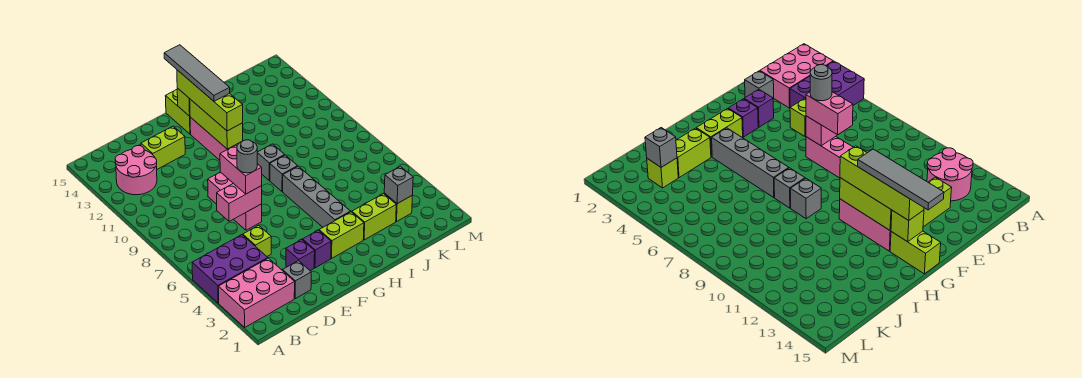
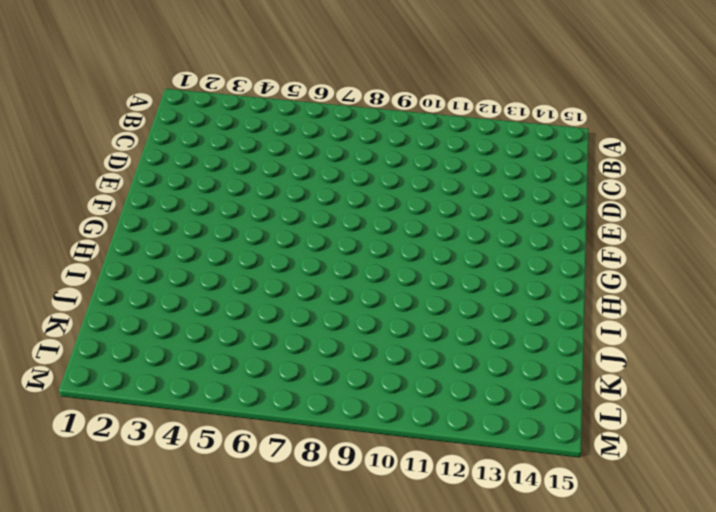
none -> pink 2x3 brick [218,258,295,327]
none -> purple 2x3 brick [192,235,268,303]
none -> pink 2x2 round brick [115,146,157,195]

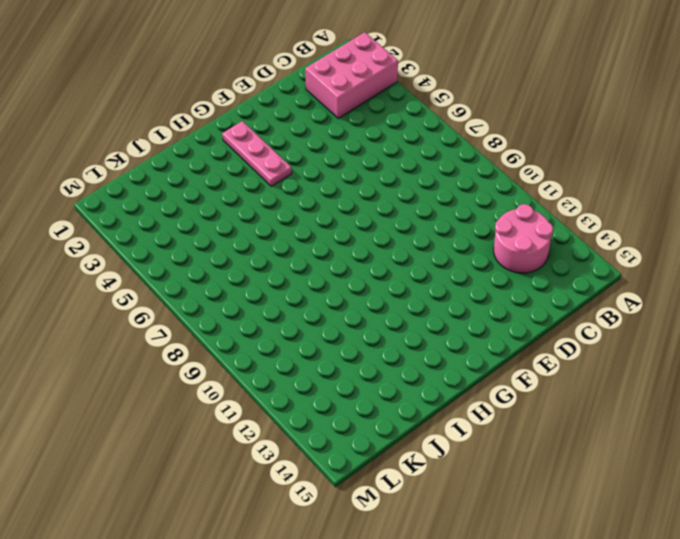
pink 1x3 plate [222,121,292,186] -> lime 1x2 brick [319,212,364,258]
none -> purple 2x3 brick [192,235,268,303]
none -> grey 1x1 brick [283,261,311,299]
none -> lime 1x1 brick [243,225,271,256]

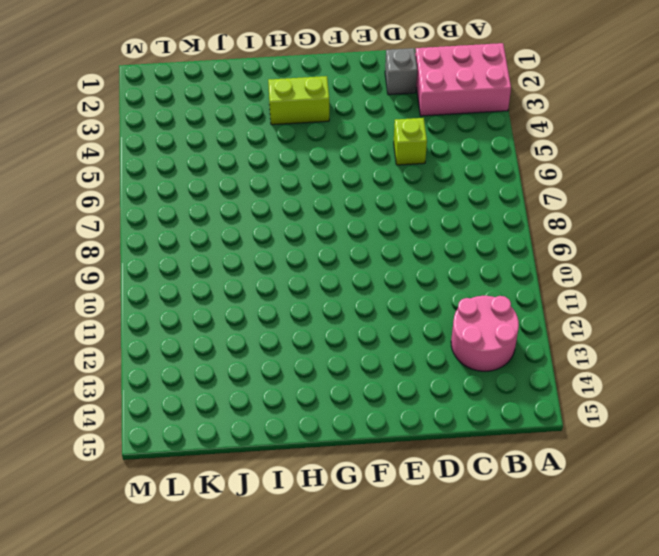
none -> purple 2x3 brick [192,235,268,303]
none -> lime 1x2 brick [141,126,185,169]
none -> purple 1x1 brick [286,240,315,271]

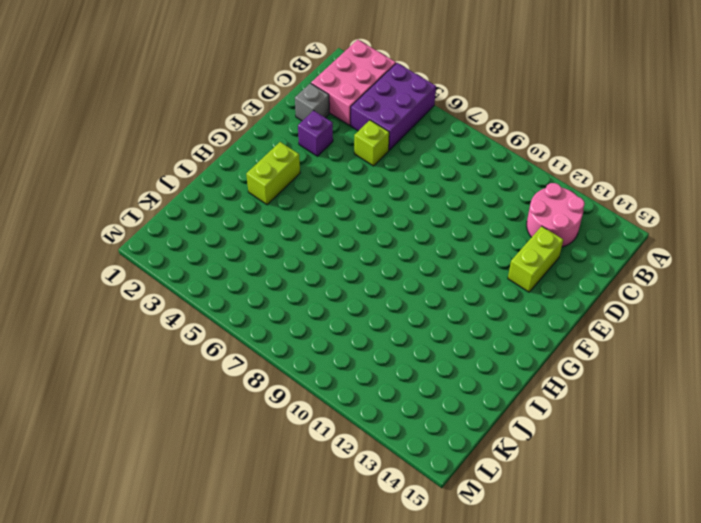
none -> pink 1x3 brick [208,172,262,230]
none -> purple 1x1 brick [303,230,331,268]
none -> pink 1x3 brick [190,117,239,160]

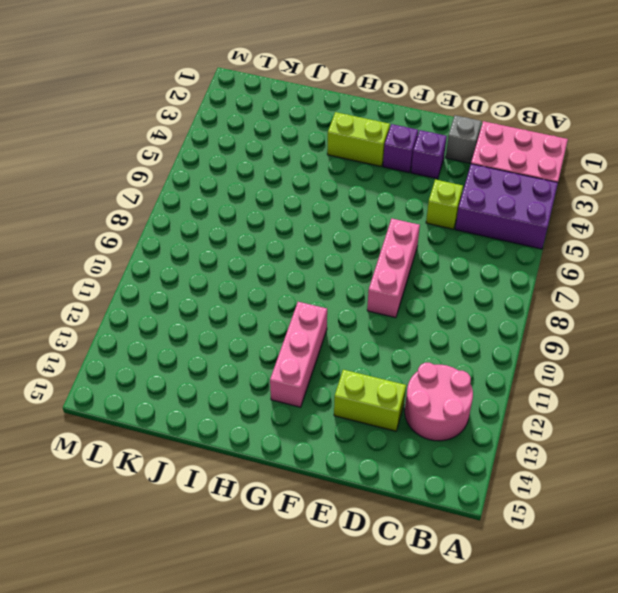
none -> lime 1x2 brick [166,90,191,134]
none -> grey 1x4 brick [283,166,350,227]
none -> grey 1x1 brick [270,155,298,192]

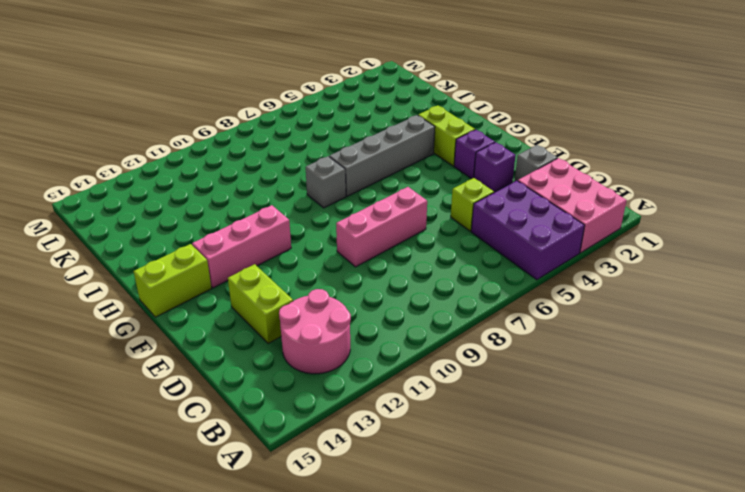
none -> grey 1x1 brick [257,144,284,180]
none -> lime 1x2 brick [352,194,396,240]
none -> lime 1x1 brick [384,193,413,221]

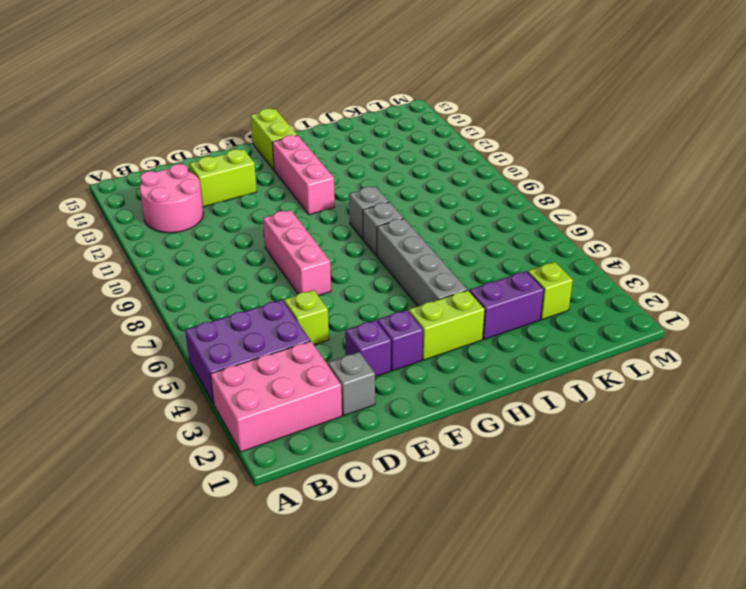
purple 1x2 brick [469,271,544,339] -> lime 1x2 brick [352,194,396,240]
none -> pink 1x2 brick [217,183,262,221]
none -> lime 1x3 brick [190,99,243,149]
none -> lime 1x1 brick [177,88,190,116]

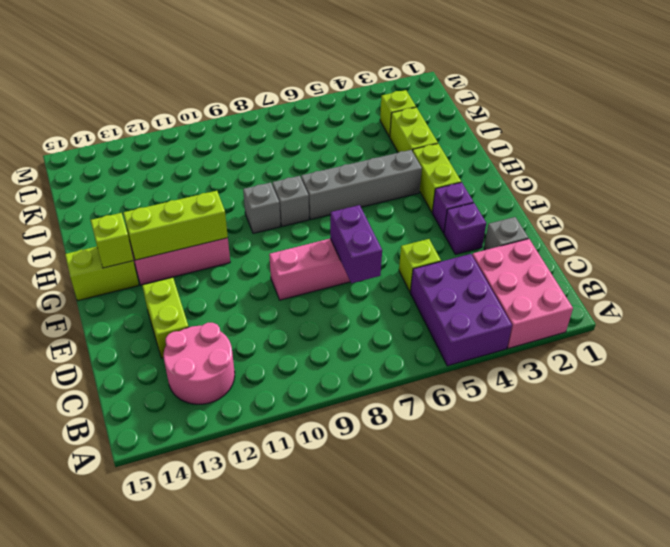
purple 1x2 brick [330,205,382,283] -> pink 1x2 brick [217,183,262,221]
none -> grey 1x1 brick [384,166,413,204]
none -> pink 1x2 brick [220,145,262,194]
none -> lime 1x4 brick [177,70,243,131]

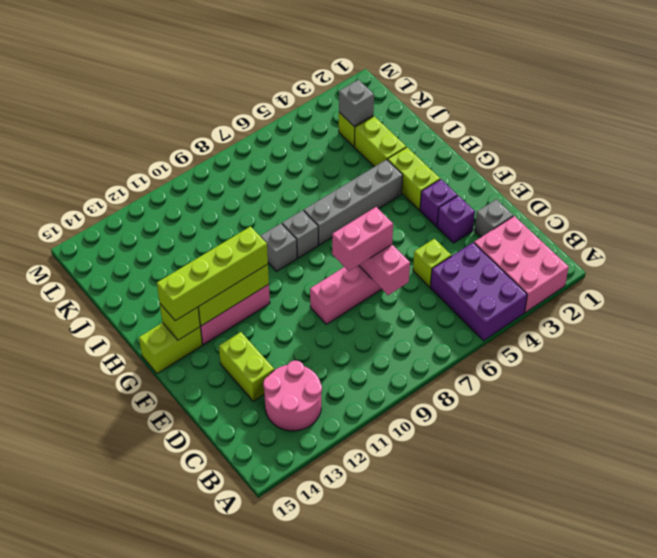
none -> grey 1x1 round brick [237,140,257,173]
none -> grey 1x4 tile [164,45,230,101]

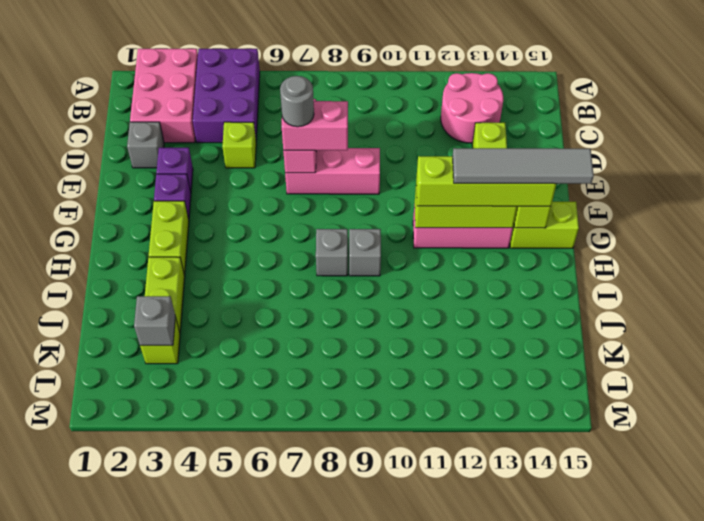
none -> grey 1x4 brick [283,166,350,227]

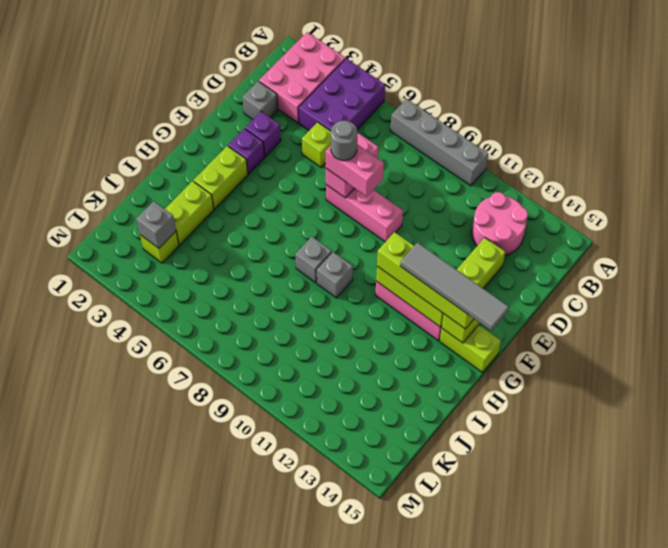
grey 1x4 brick [390,99,488,186] -> grey 1x4 brick moved to [283,166,350,227]

